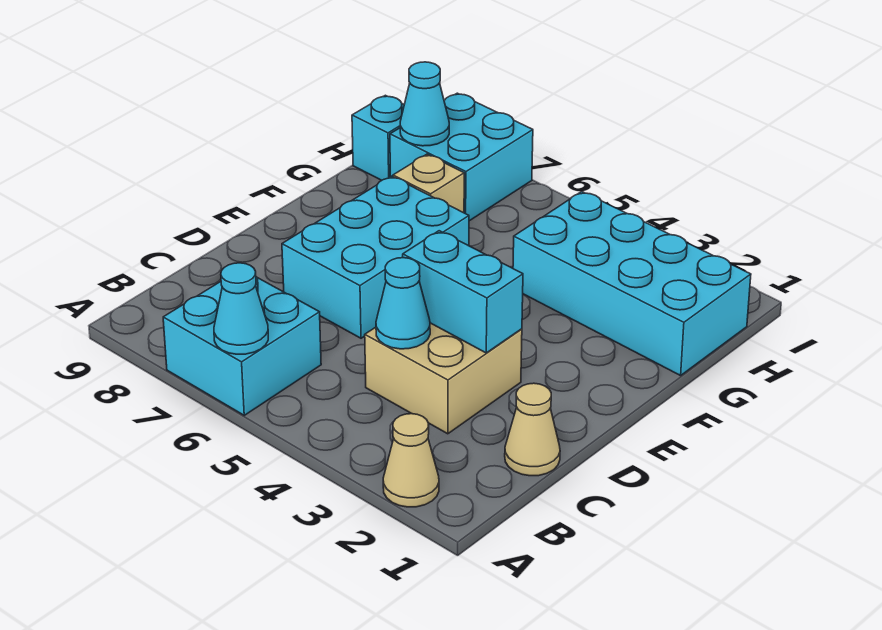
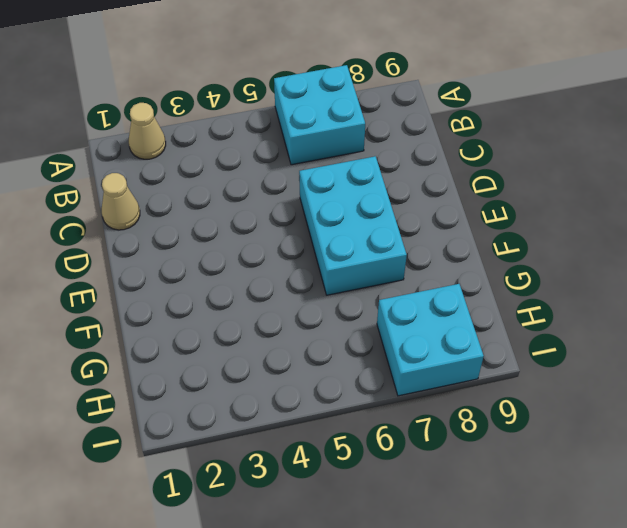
none -> tan 2x2 brick [365,323,522,434]
none -> cyan 2x4 brick [513,191,751,376]
none -> tan 1x1 brick [393,154,464,213]

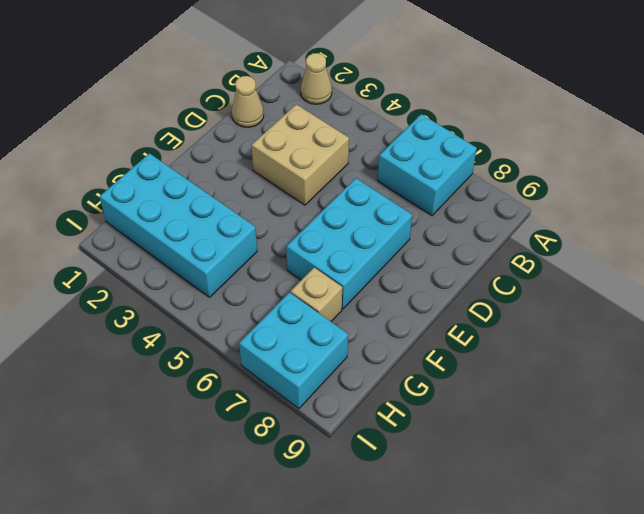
none -> cyan 1x1 brick [352,95,404,180]
none -> cyan 1x1 cone [214,263,268,354]
none -> cyan 1x1 cone [376,258,430,349]

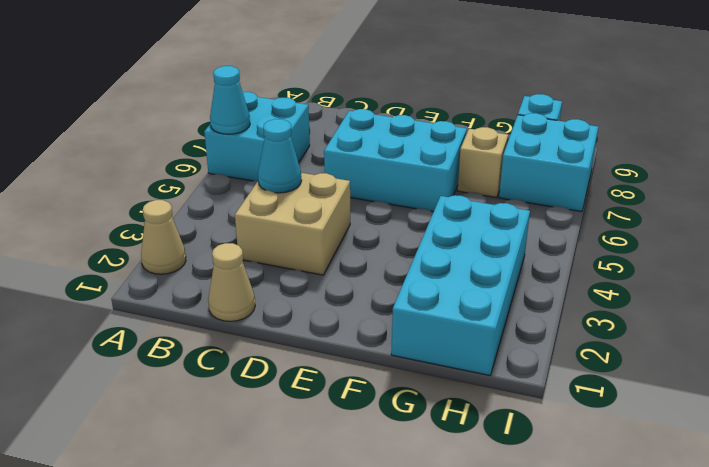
none -> cyan 1x2 brick [403,231,523,353]
none -> cyan 1x1 cone [400,62,449,146]

